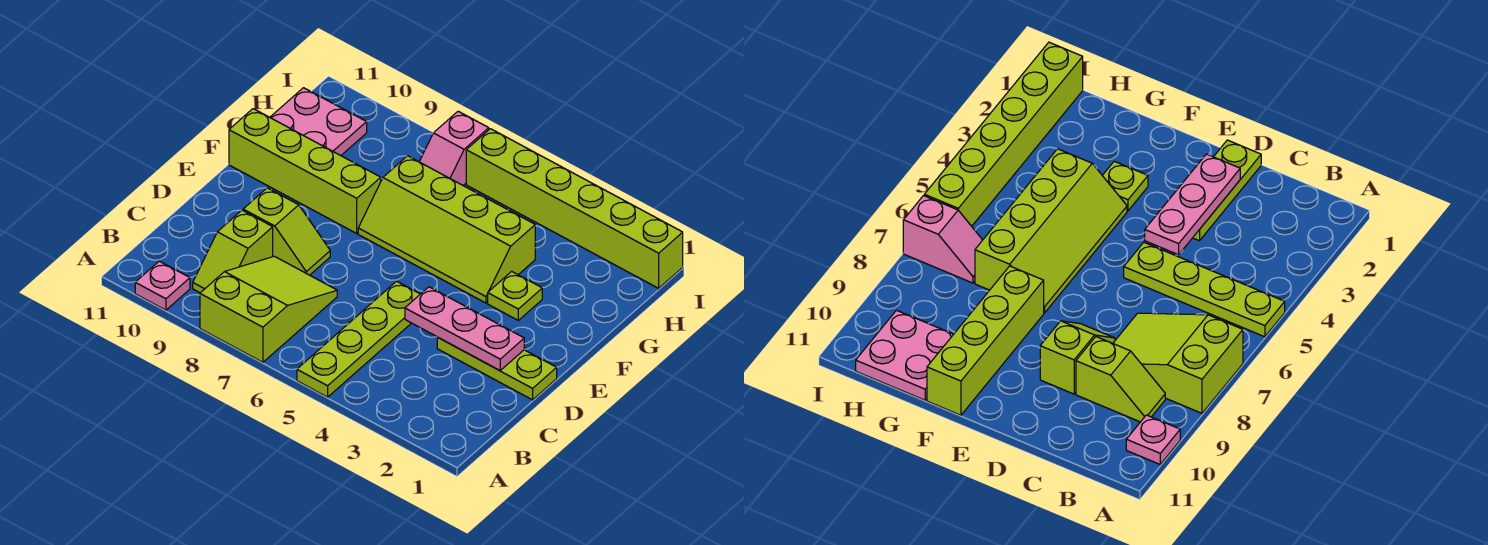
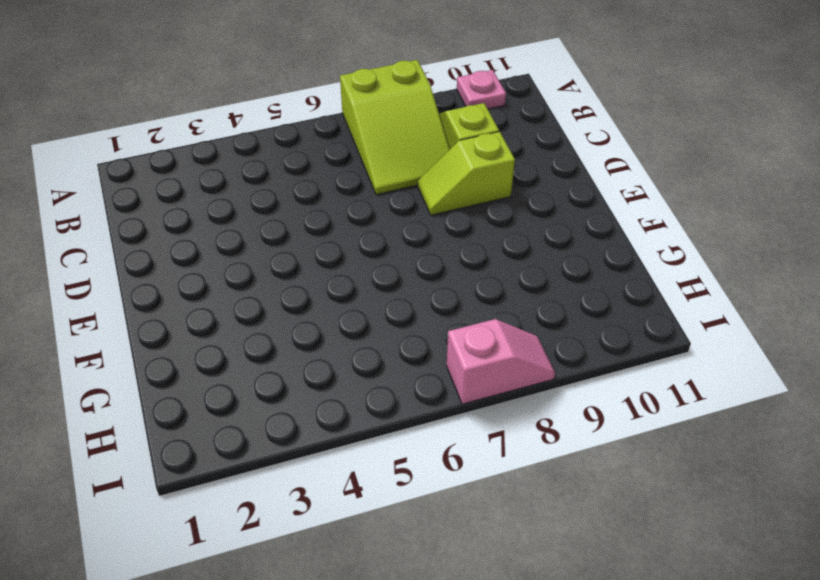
pink 1x2 slope [447,319,555,404] -> pink 1x2 slope turned to [419,111,489,185]
none -> lime 1x4 plate [297,281,420,397]
none -> lime 1x3 plate [437,337,557,400]
none -> lime 1x1 plate [488,271,542,320]

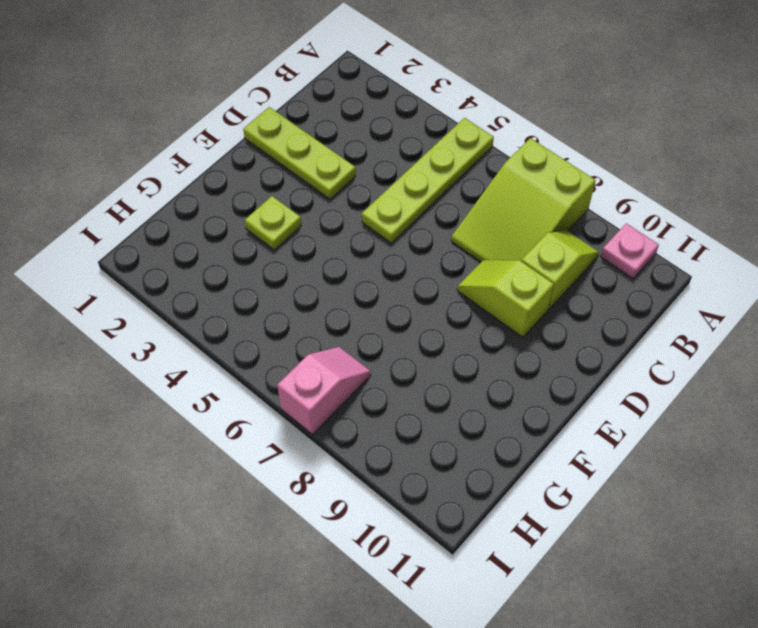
none -> lime 2x4 slope [358,156,535,303]
none -> lime 1x4 brick [229,109,381,233]
none -> pink 2x2 plate [270,88,367,156]

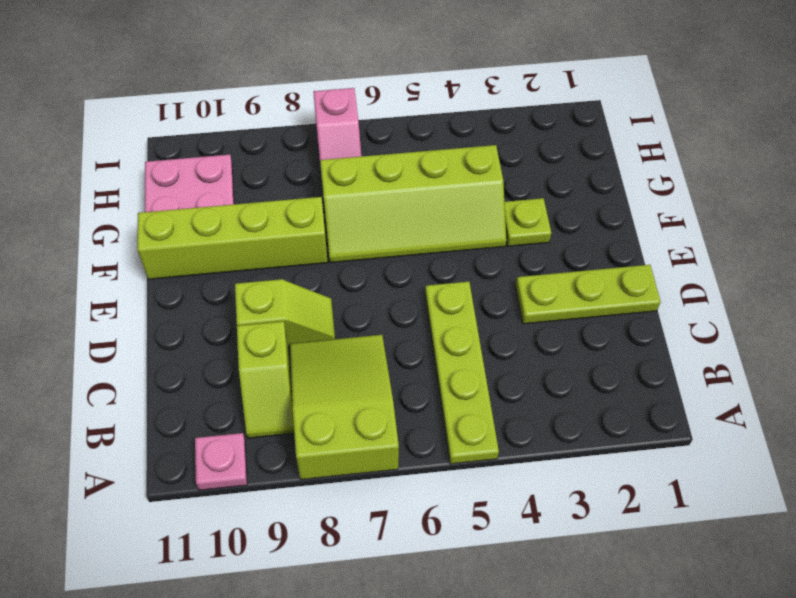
none -> lime 1x6 brick [466,129,683,288]
none -> pink 1x3 plate [405,287,524,371]

